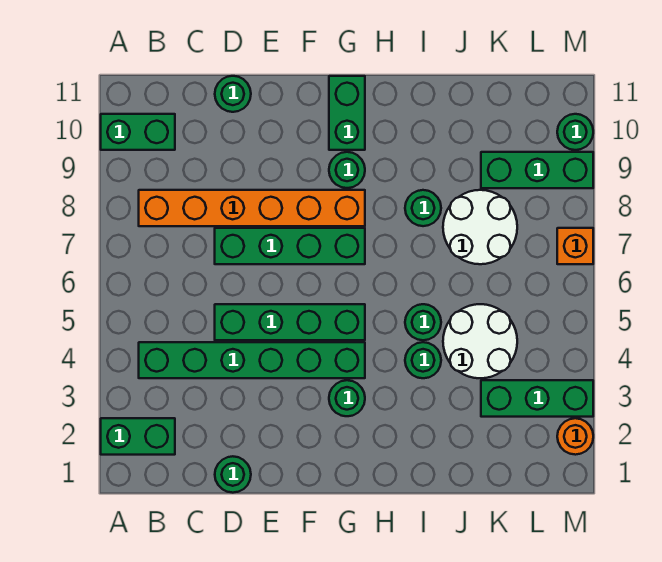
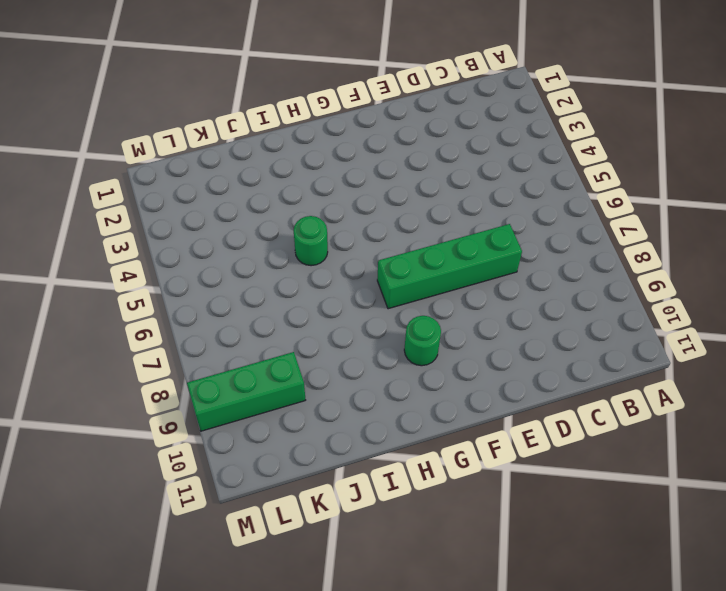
none -> green 1x2 brick [101,418,175,455]
none -> green 1x2 brick [101,114,175,150]
none -> green 1x6 brick [139,342,365,378]

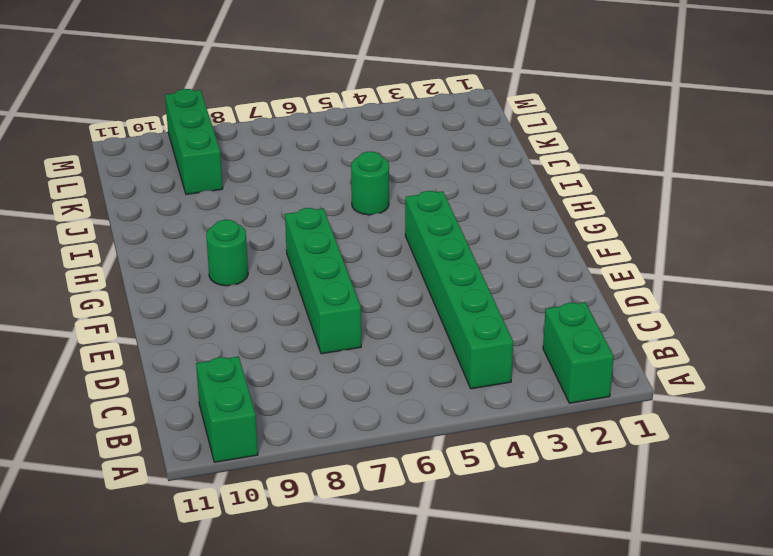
none -> orange 1x6 brick [139,190,365,226]
none -> green 1x1 round brick [215,456,251,493]
none -> green 1x4 brick [215,304,365,340]

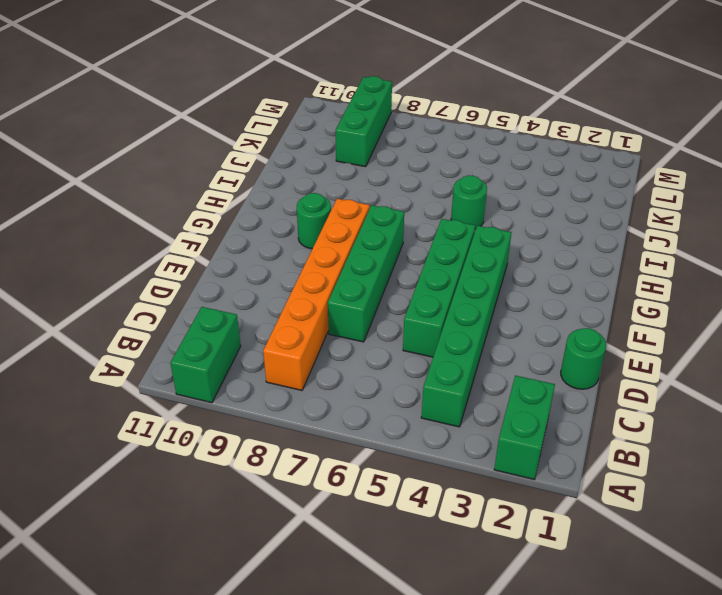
none -> green 1x1 round brick [215,76,251,112]
none -> green 1x1 round brick [329,380,365,416]
none -> green 1x2 brick [329,76,365,150]

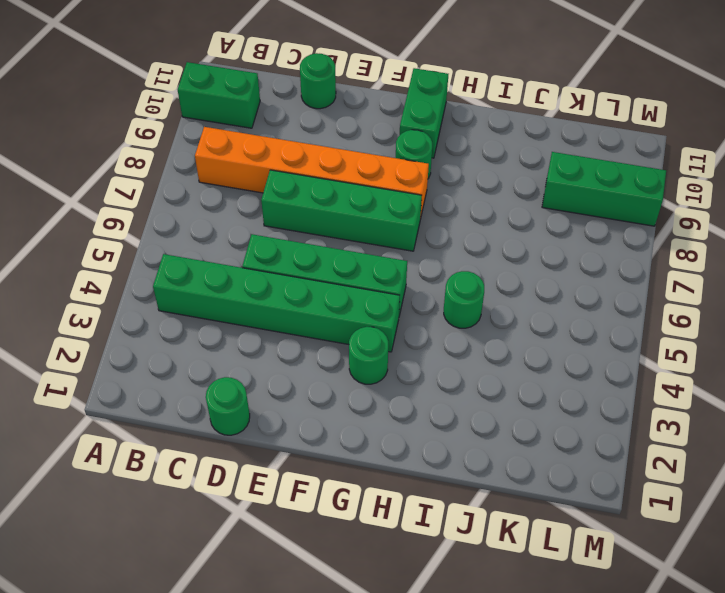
none -> green 1x2 brick [101,418,175,455]
none -> green 1x1 round brick [405,342,441,378]
none -> green 1x1 round brick [405,190,441,226]

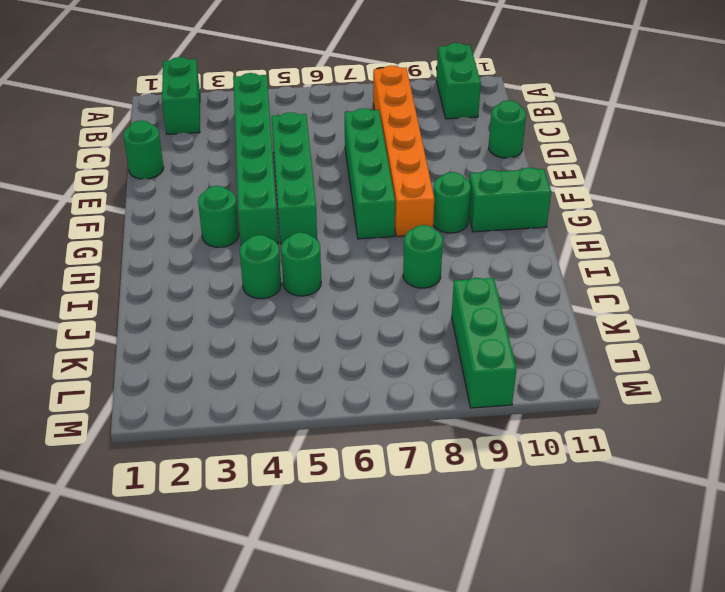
none -> white 2x2 round brick [443,304,517,378]
none -> white 2x2 round brick [443,190,517,264]
none -> green 1x3 brick [481,380,593,417]

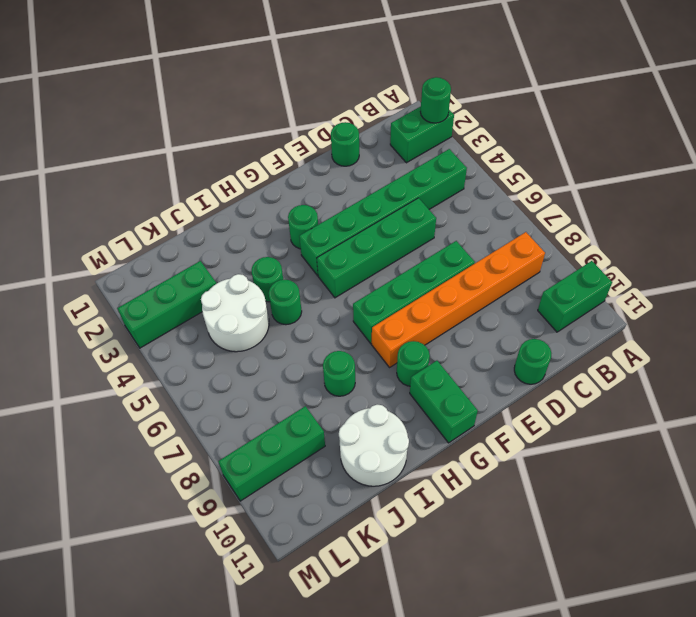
green 1x1 round brick [420,77,451,123] -> green 1x1 round brick moved to [557,114,593,150]
white 2x2 round brick [339,405,409,486] -> white 2x2 round brick moved to [443,190,517,264]
none -> orange 1x1 round brick [557,418,593,455]
none -> orange 1x1 brick [557,228,593,264]

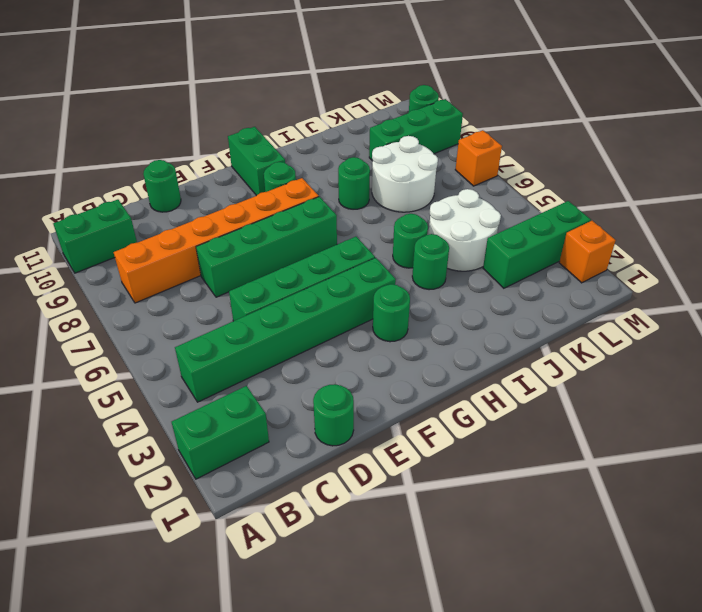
orange 1x1 brick [559,221,616,283] -> orange 1x1 round brick [557,418,593,455]

